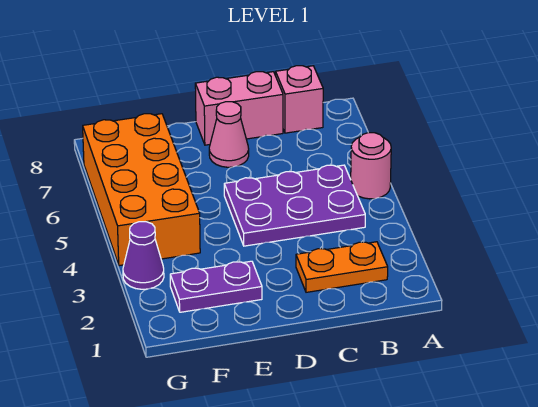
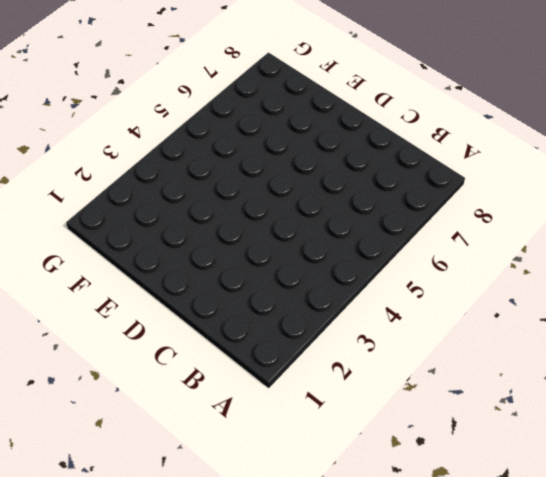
none -> pink 1x1 round brick [351,133,391,199]
none -> orange 1x2 plate [296,242,388,292]

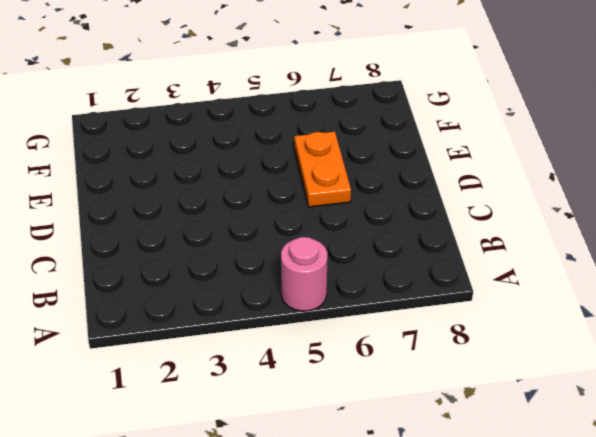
orange 1x2 plate [294,132,351,207] -> orange 1x2 plate moved to [296,242,388,292]
none -> purple 2x3 plate [224,165,365,246]
none -> pink 1x1 brick [276,66,323,133]

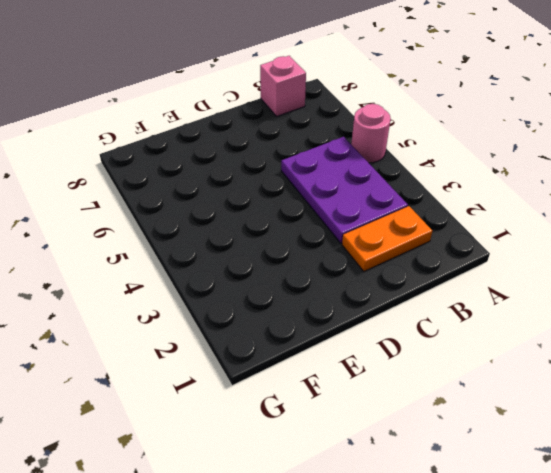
purple 2x3 plate [281,137,408,244] -> purple 2x3 plate turned to [224,165,365,246]
none -> pink 1x2 brick [195,72,283,145]
none -> pink 1x1 cone [209,102,249,167]

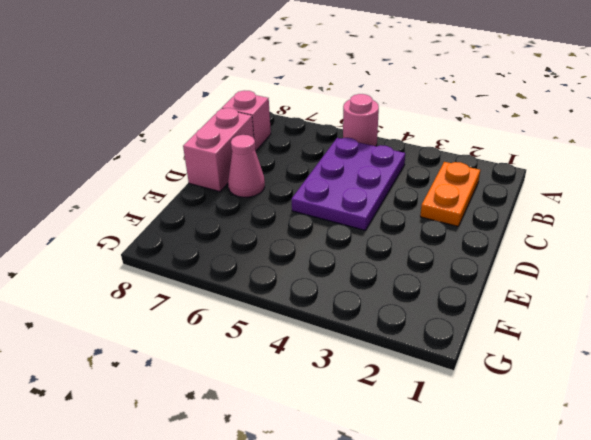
none -> purple 1x2 plate [170,261,262,312]
none -> orange 2x4 brick [83,114,200,266]

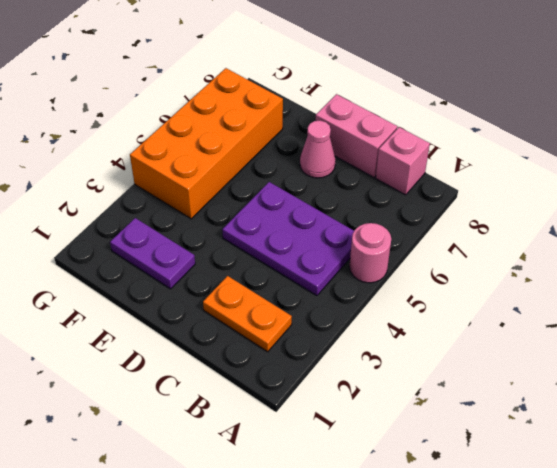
none -> purple 1x1 cone [123,222,164,289]

